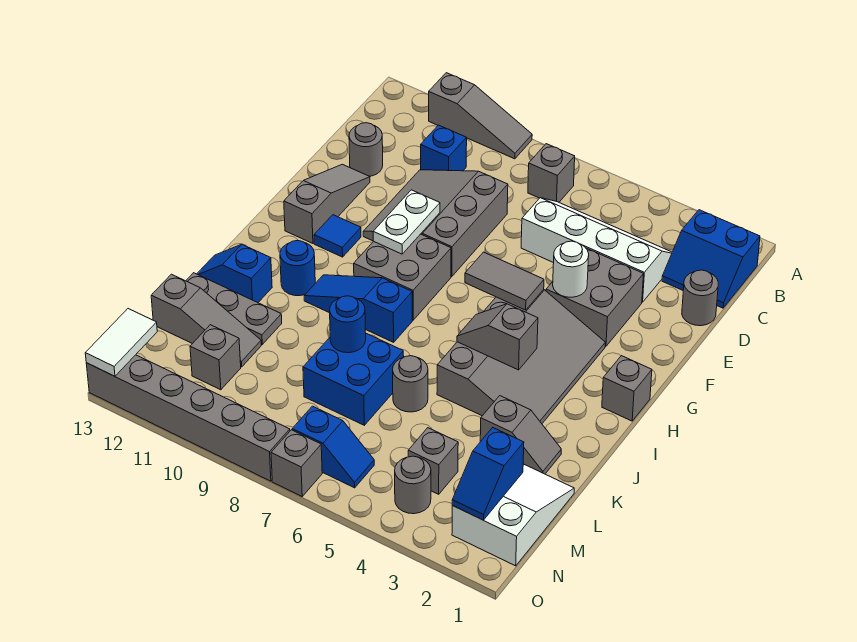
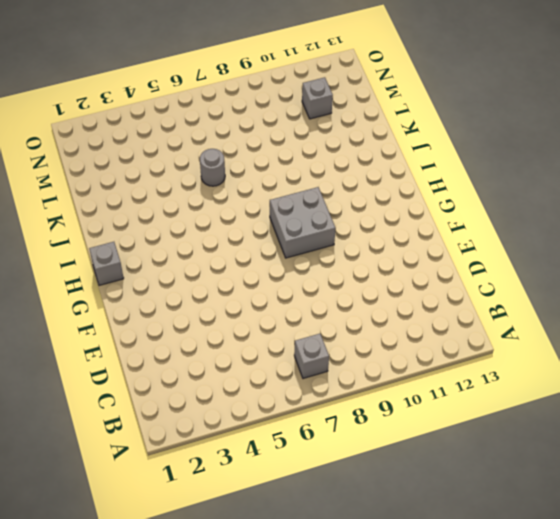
none -> grey 1x3 slope [429,73,532,159]
none -> blue 2x2 slope [662,210,760,308]
none -> white 2x4 slope [521,198,672,302]
none -> blue 1x1 brick [421,125,467,171]

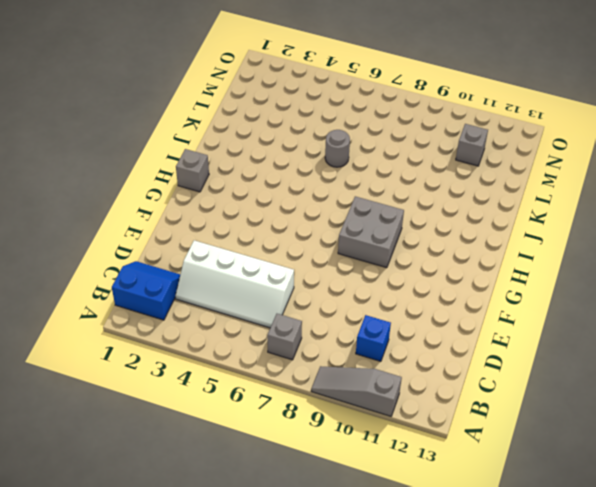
none -> grey 1x1 round brick [682,270,718,326]
none -> grey 3x3 slope [363,170,508,277]
none -> grey 1x1 round brick [349,123,383,176]
none -> grey 2x2 brick [546,248,644,346]

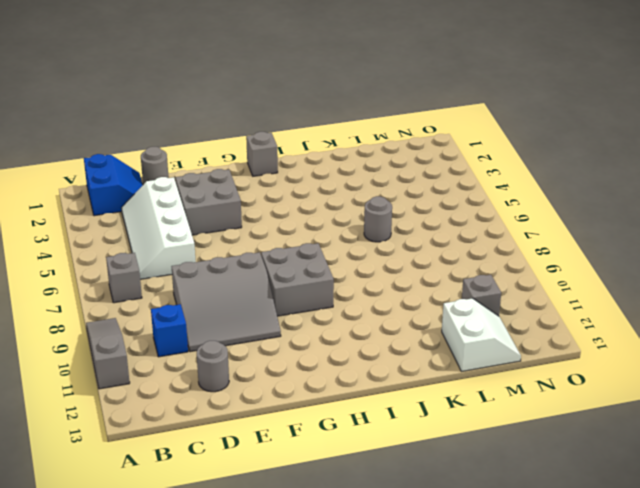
white 2x2 slope [442,298,521,372] -> grey 1x3 slope [151,274,261,367]
none -> grey 1x3 slope [284,164,370,243]
none -> grey 3x4 slope [437,290,605,424]
none -> blue 1x1 tile [314,215,361,257]
none -> blue 1x3 slope [304,275,412,342]

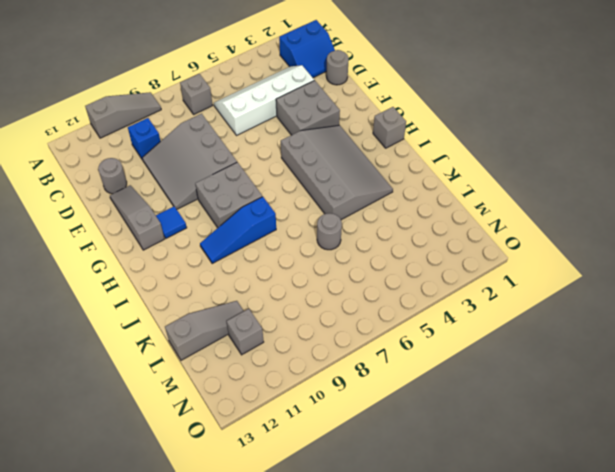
none -> blue 1x1 round brick [280,241,315,296]
none -> blue 1x2 slope [197,244,272,303]
none -> grey 1x2 slope [480,396,561,474]
none -> blue 2x2 brick [303,334,404,425]

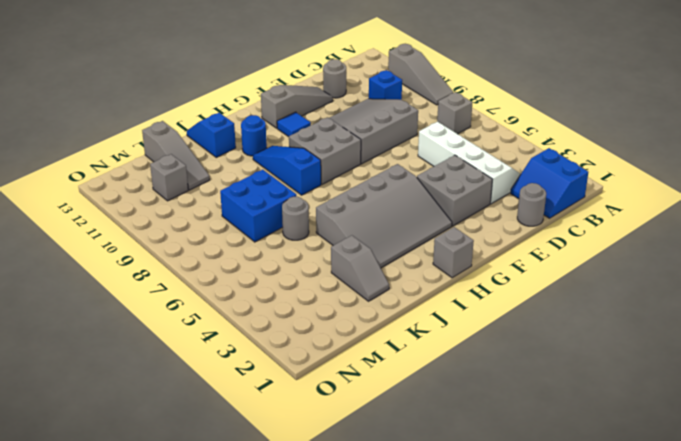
none -> grey 1x3 plate [186,273,282,344]
none -> white 2x3 slope [452,464,574,566]
none -> grey 1x1 brick [408,428,458,494]
none -> grey 1x1 round brick [395,456,431,514]

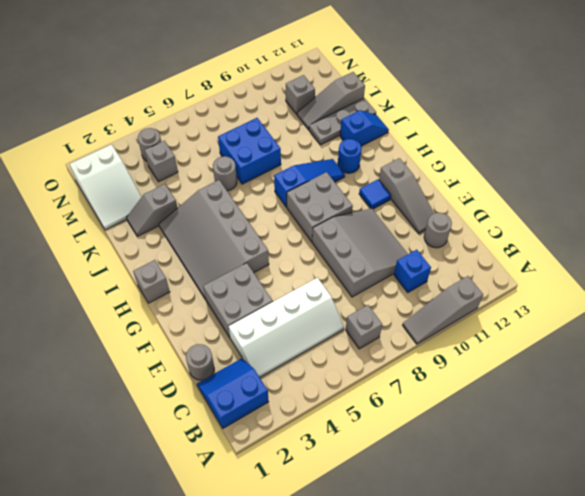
none -> blue 1x2 slope [292,406,374,488]
none -> grey 1x1 brick [271,430,322,496]
none -> grey 1x6 brick [86,355,290,481]
none -> white 1x1 round brick [553,241,589,297]

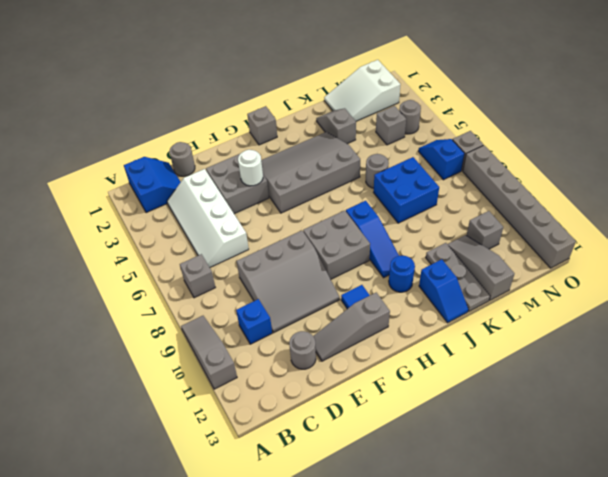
none -> white 1x2 plate [373,190,440,254]
none -> grey 1x2 tile [465,252,544,310]
none -> grey 1x2 slope [457,304,538,370]
none -> blue 1x1 round brick [330,296,366,353]

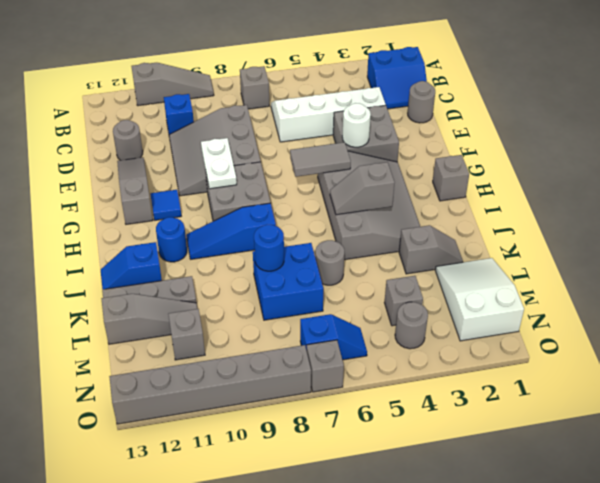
none -> blue 1x2 slope [452,428,524,520]
none -> white 1x2 tile [85,309,157,376]

